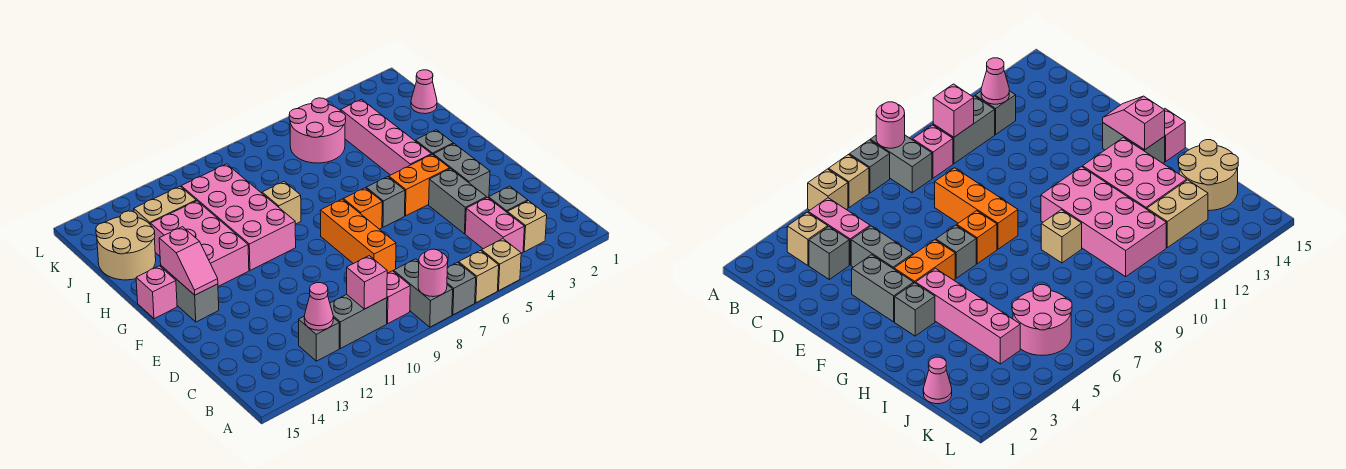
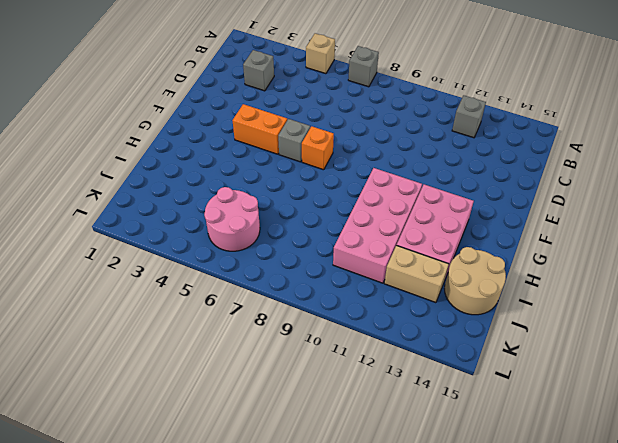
none -> tan 1x1 brick [459,250,499,303]
none -> grey 1x2 brick [394,259,453,327]
none -> tan 1x1 brick [507,201,547,252]
none -> pink 1x2 brick [465,198,525,254]

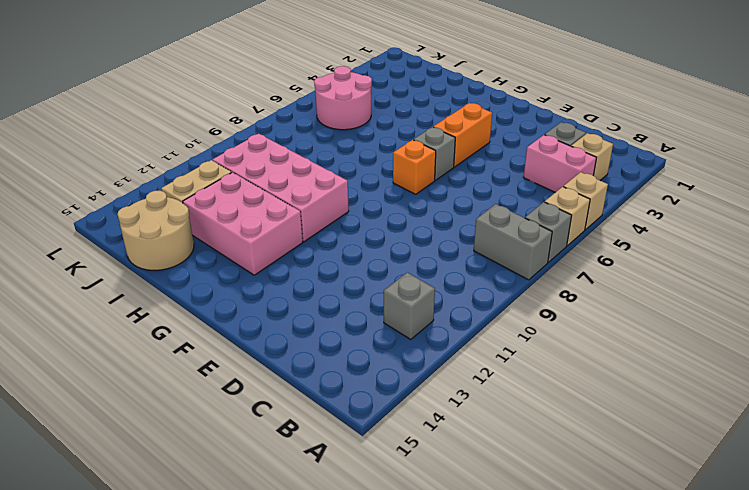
none -> pink 1x1 brick [387,271,410,324]
none -> grey 1x2 brick [330,294,387,349]
none -> grey 1x2 brick [429,169,487,234]
none -> orange 1x3 brick [320,199,396,273]

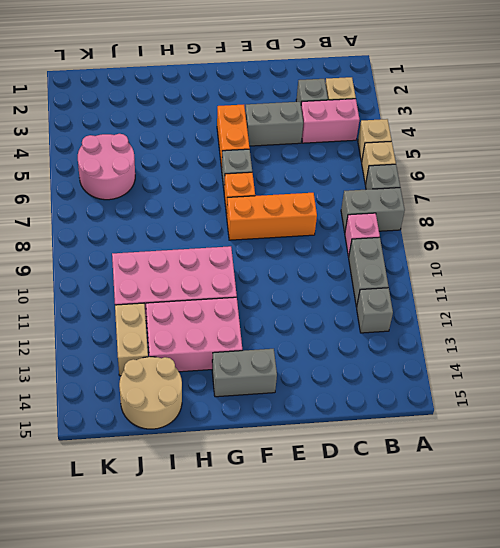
none -> grey 1x2 brick [433,144,490,198]
none -> grey 1x1 brick [415,130,453,155]
none -> pink 1x4 brick [341,100,431,175]
none -> pink 1x1 brick [136,266,177,319]

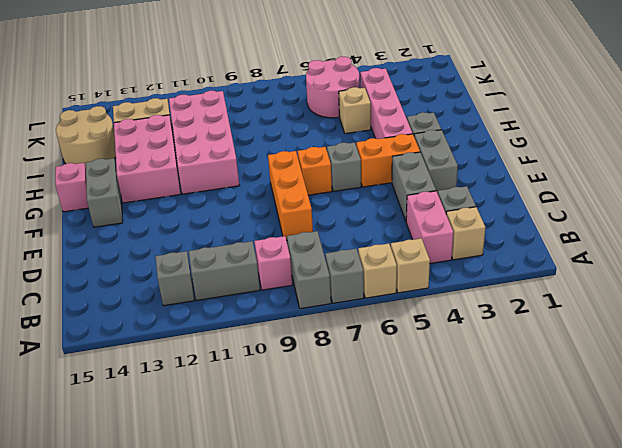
tan 1x1 brick [339,87,371,134] -> tan 1x1 brick moved to [262,182,301,224]
none -> pink 1x1 cone [411,70,437,114]
none -> pink 1x1 round brick [418,249,448,297]
none -> pink 1x1 brick [347,256,387,309]
none -> pink 1x1 cone [304,283,333,330]

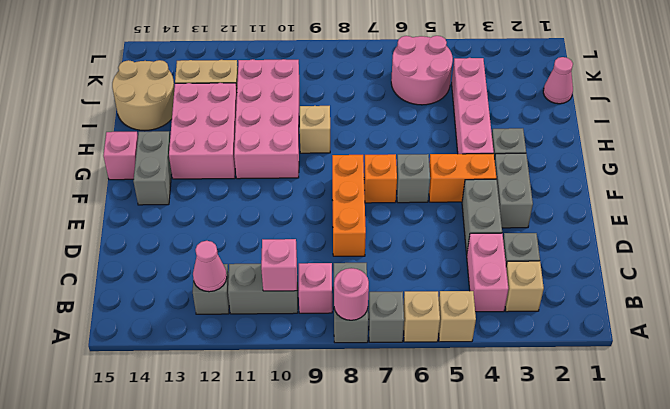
none -> pink 1x2 slope [159,227,218,295]

